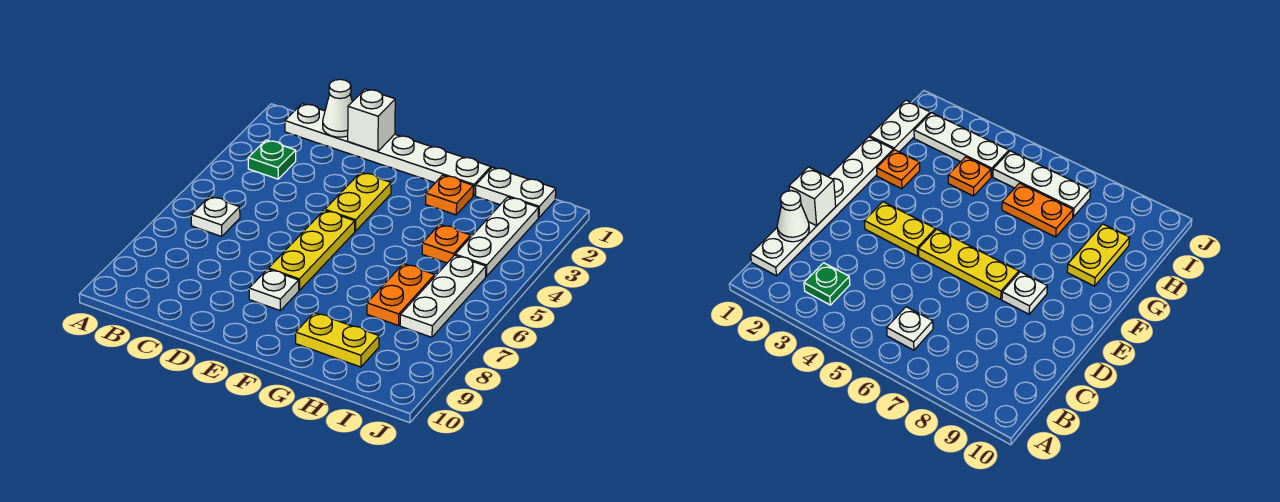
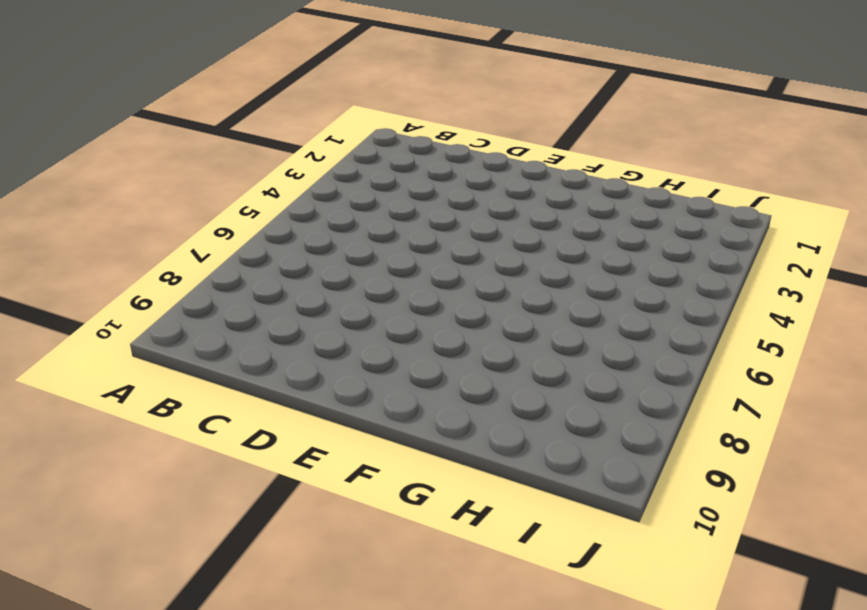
none -> white 1x6 plate [285,103,491,196]
none -> green 1x1 plate [248,140,296,179]
none -> white 1x1 plate [191,196,240,236]

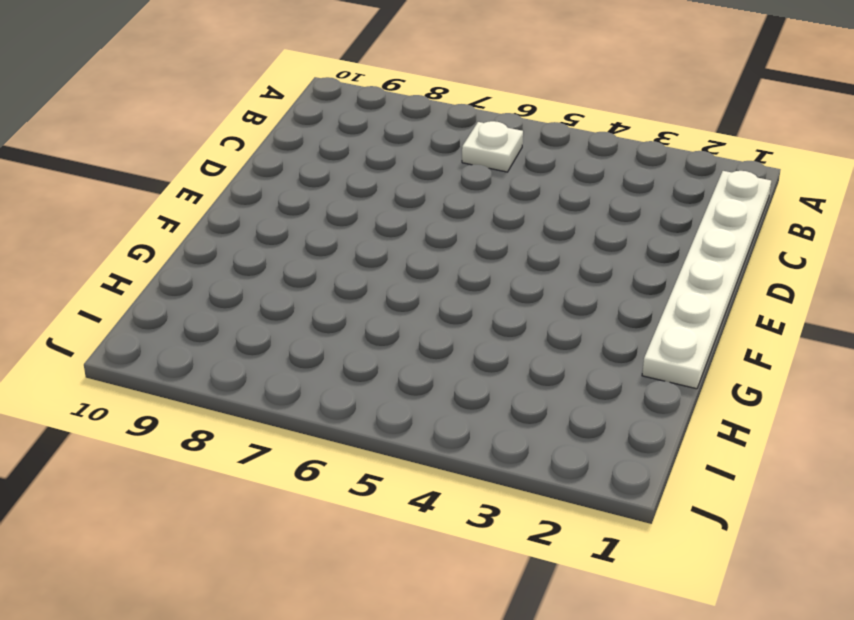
none -> green 1x1 plate [248,140,296,179]
none -> yellow 1x2 plate [325,172,391,231]
none -> yellow 1x3 plate [268,210,355,290]

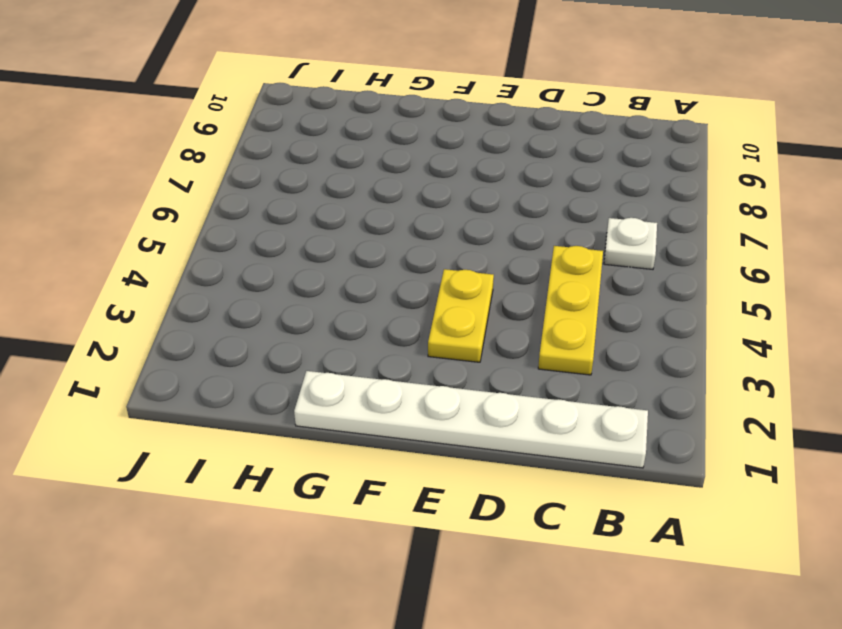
yellow 1x3 plate [538,246,603,375] -> yellow 1x3 plate moved to [268,210,355,290]
none -> green 1x1 plate [248,140,296,179]
none -> white 1x1 plate [249,269,299,310]
none -> orange 1x1 plate [426,175,473,215]

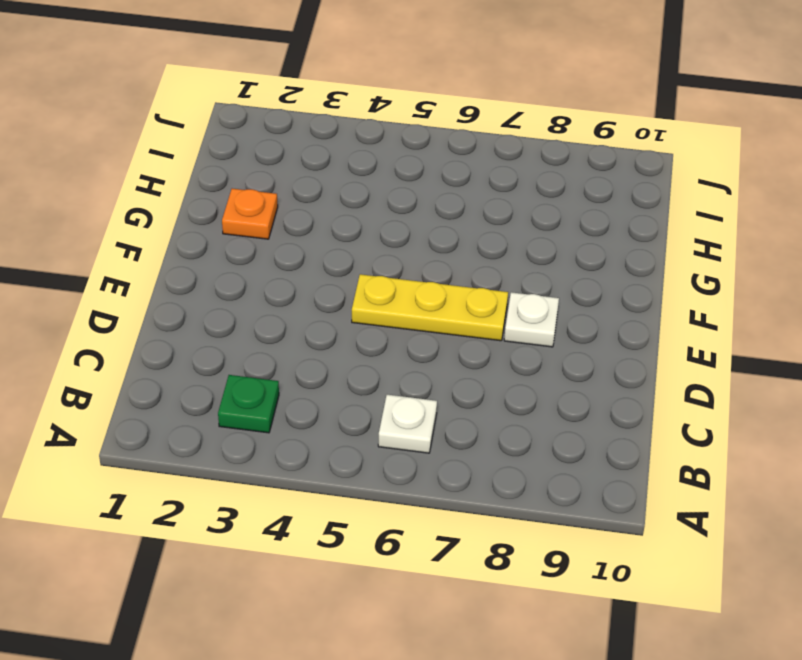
none -> white 1x6 plate [285,103,491,196]
none -> yellow 1x2 plate [325,172,391,231]
none -> yellow 1x2 plate [296,313,379,367]

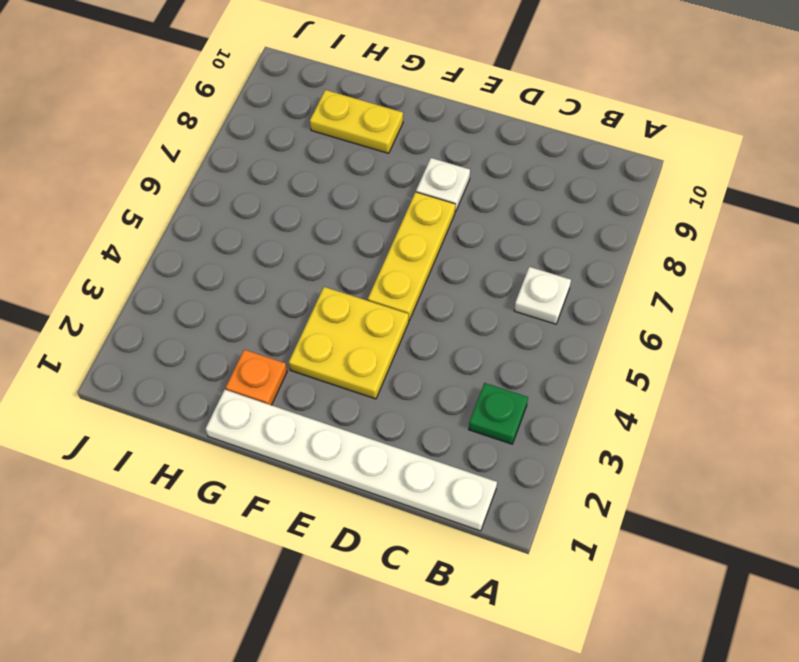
yellow 2x2 plate [289,287,409,399] -> yellow 1x2 plate [325,172,391,231]
none -> white 1x2 plate [475,167,556,218]
none -> orange 1x1 plate [422,224,471,263]
none -> orange 1x2 plate [367,264,435,326]

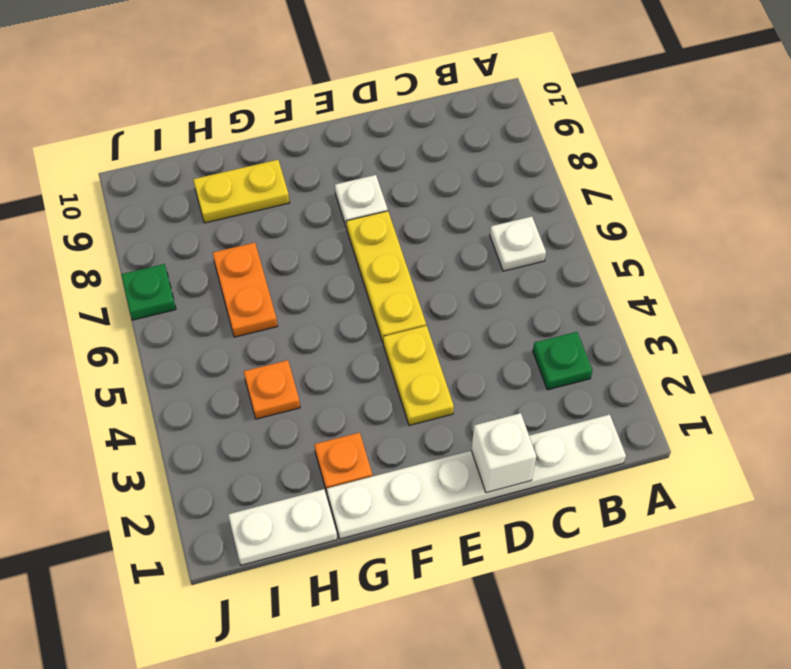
green 1x1 plate [121,264,176,320] -> none
none -> white 1x3 plate [455,197,539,276]
none -> white 1x3 plate [400,255,486,337]
none -> white 1x1 cone [323,79,352,137]

